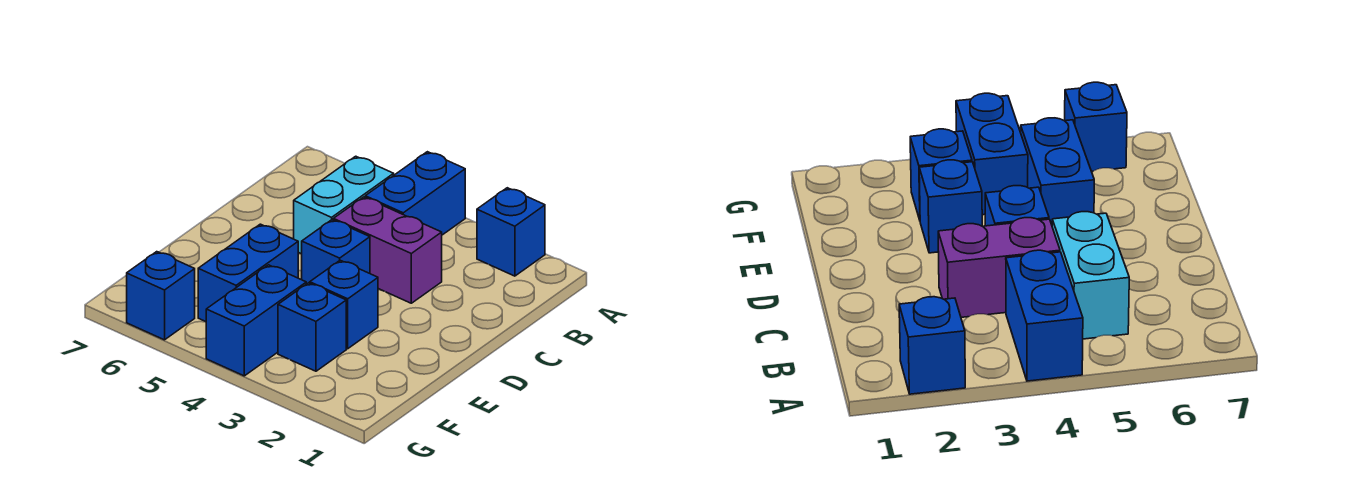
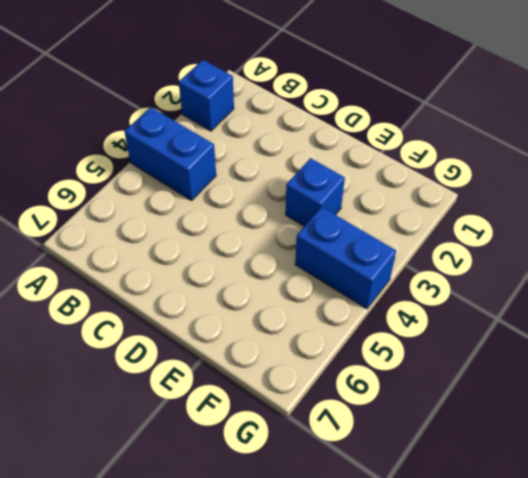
none -> cyan 1x2 brick [294,156,394,254]
none -> purple 1x2 brick [333,197,442,303]

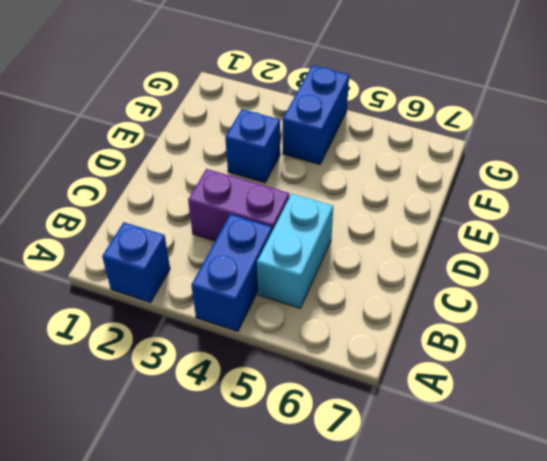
none -> blue 1x1 brick [302,220,370,284]
none -> blue 1x2 brick [198,224,298,322]

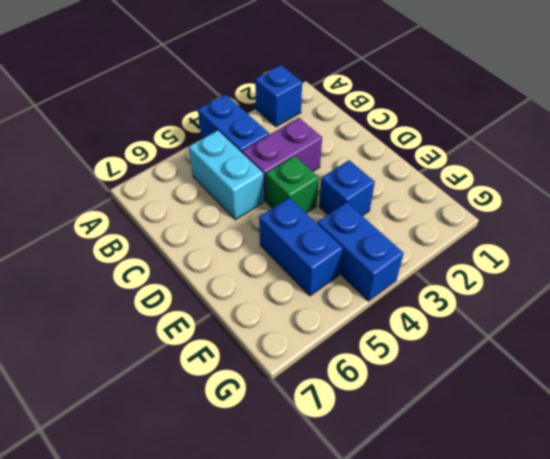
green 1x1 brick [266,156,319,213] -> blue 1x1 brick [302,220,370,284]
none -> blue 1x1 brick [278,283,346,371]
none -> blue 1x1 brick [127,252,195,340]

